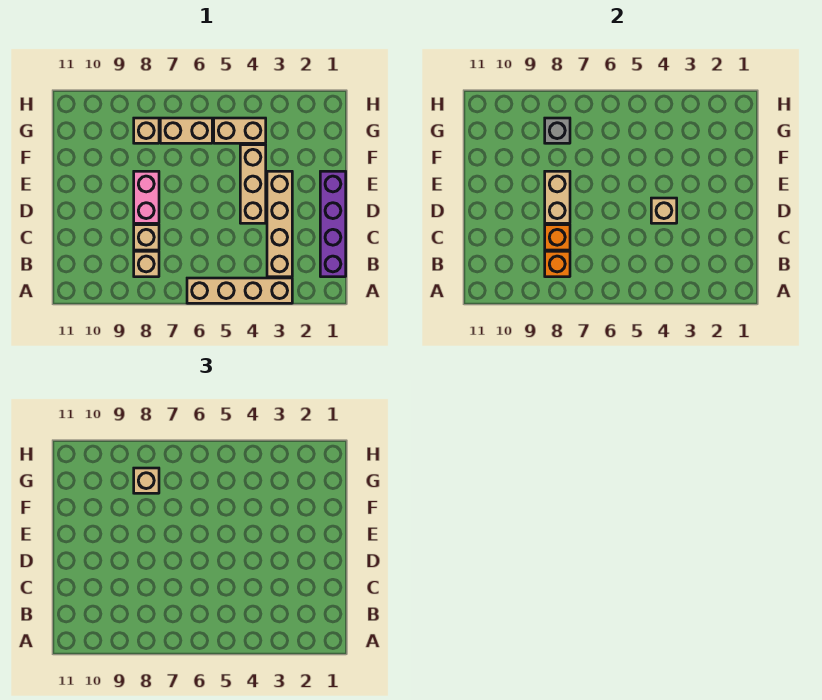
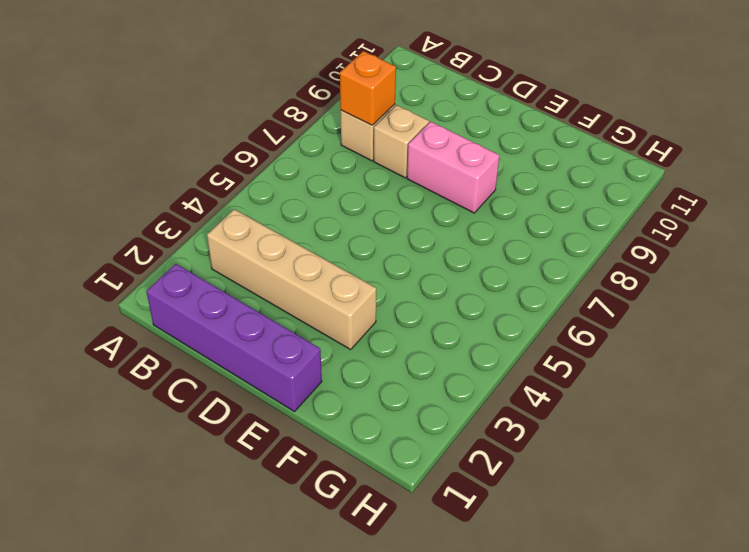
none -> tan 1x4 brick [187,278,292,303]
none -> tan 1x3 brick [240,145,266,223]
none -> tan 1x2 brick [214,118,266,143]

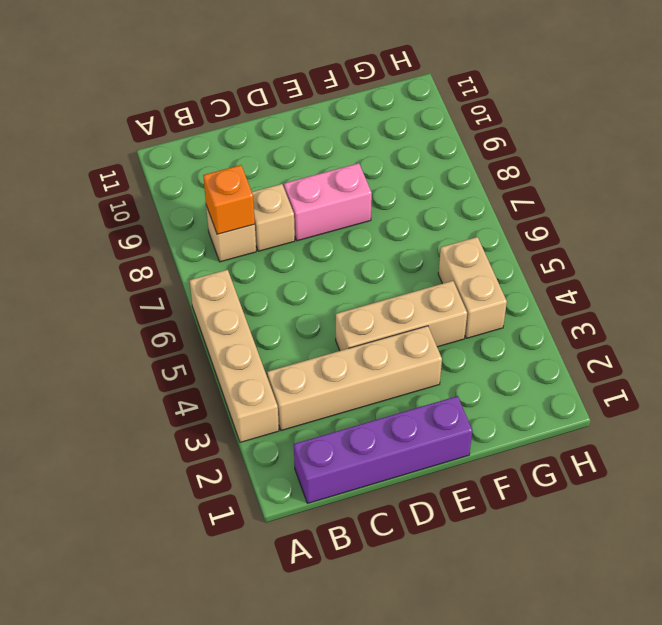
none -> tan 1x2 brick [160,118,212,143]
none -> tan 1x1 brick [134,118,159,143]
none -> orange 1x1 brick [545,225,570,250]

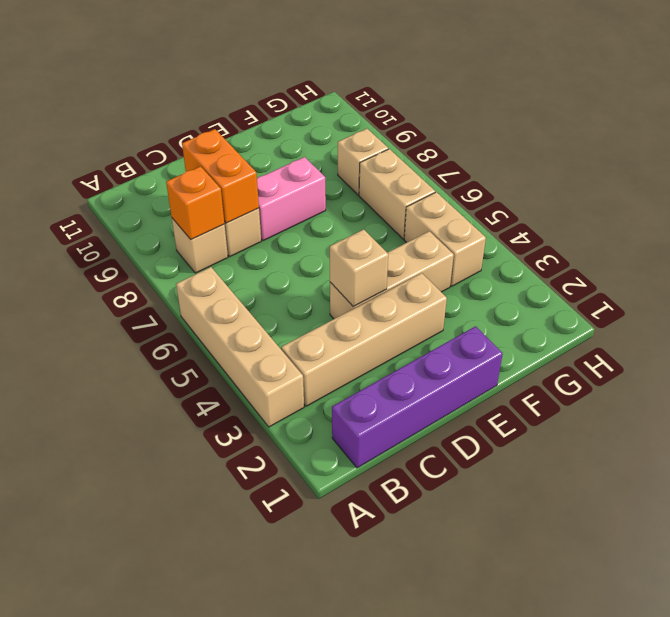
orange 1x2 brick [182,129,259,223] -> orange 1x1 brick [545,225,570,250]
none -> tan 1x2 brick [545,171,570,223]
none -> grey 1x1 brick [545,118,570,143]
none -> tan 1x1 brick [134,468,159,493]

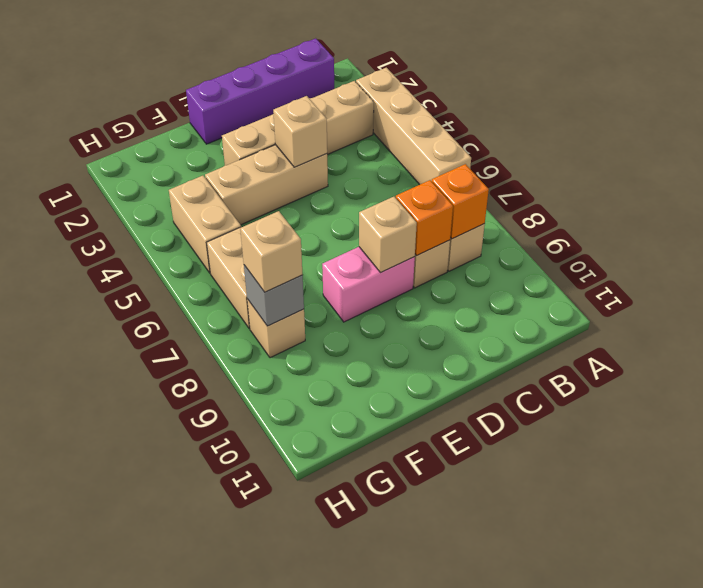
tan 1x1 brick [359,197,417,273] -> tan 1x2 brick [545,171,570,223]

